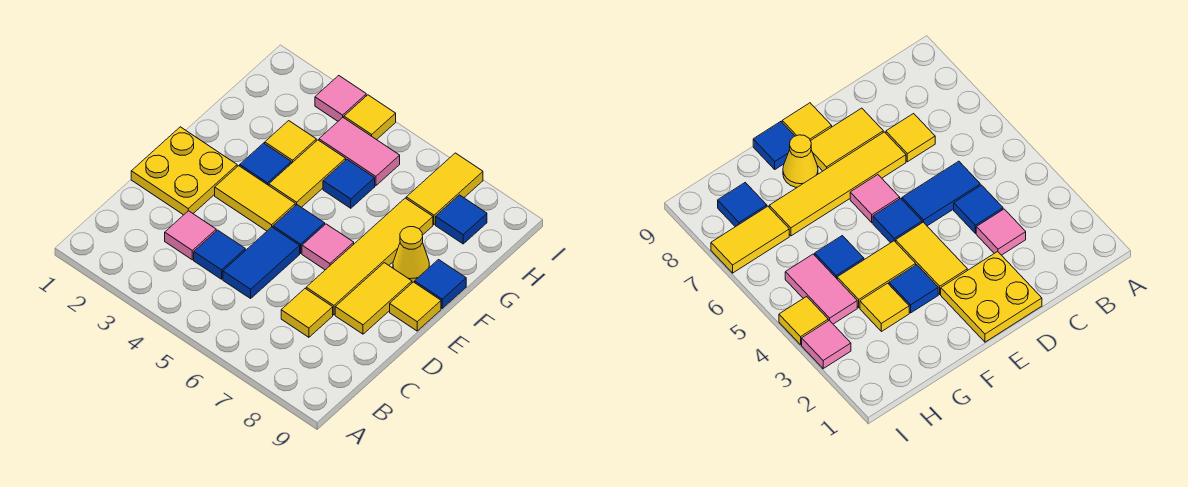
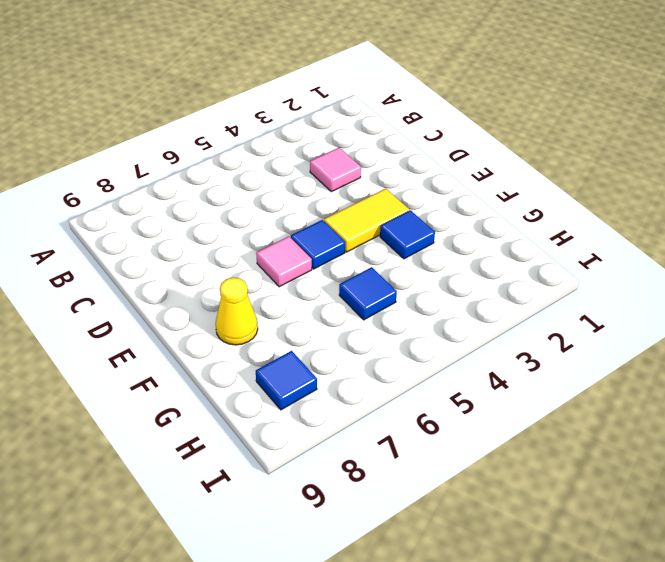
none -> blue 1x1 tile [194,230,245,279]
none -> blue 1x2 tile [223,227,300,298]
none -> yellow 1x1 tile [281,289,333,337]

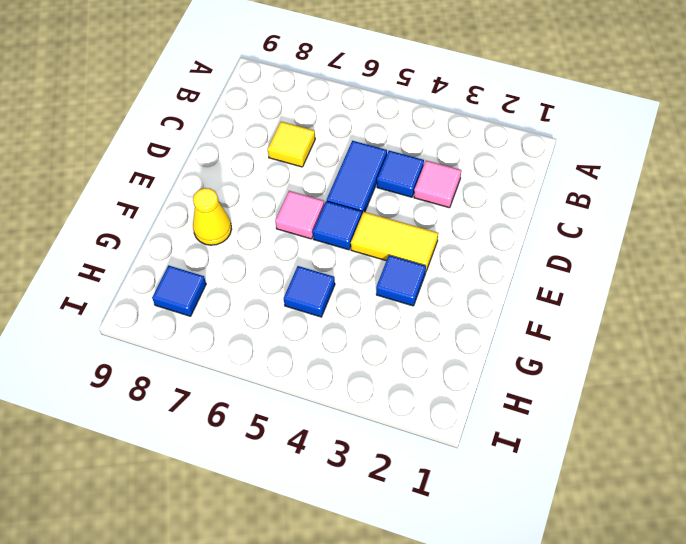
none -> yellow 2x2 plate [131,127,237,215]
none -> yellow 1x4 tile [306,198,433,315]
none -> yellow 1x2 tile [335,263,412,334]

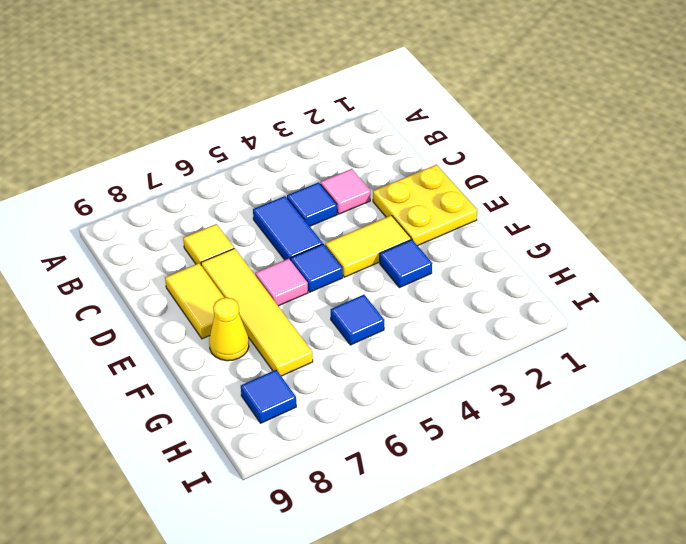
none -> yellow 1x1 tile [390,282,441,331]
none -> yellow 1x2 tile [269,140,346,207]
none -> blue 1x1 tile [415,260,466,308]

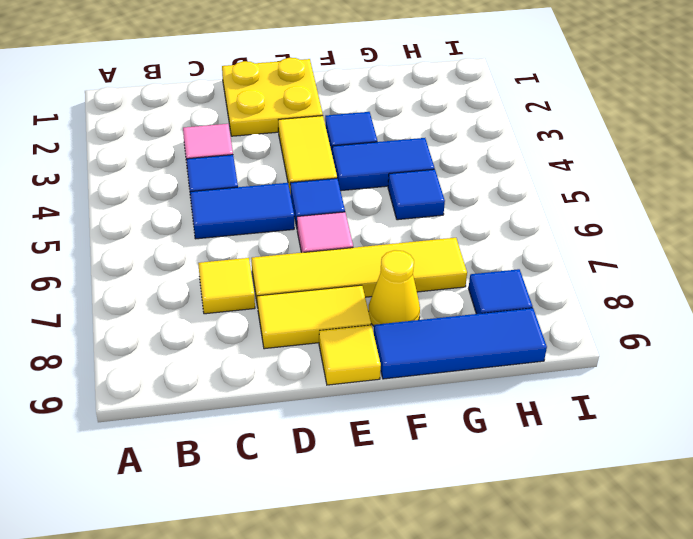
blue 1x2 tile [332,138,435,191] -> yellow 1x2 tile [269,140,346,207]
blue 1x3 tile [374,308,547,379] -> blue 1x1 tile [415,260,466,308]
none -> yellow 1x1 tile [265,121,316,163]
none -> pink 1x2 tile [319,118,400,186]
none -> yellow 1x2 tile [406,153,483,224]

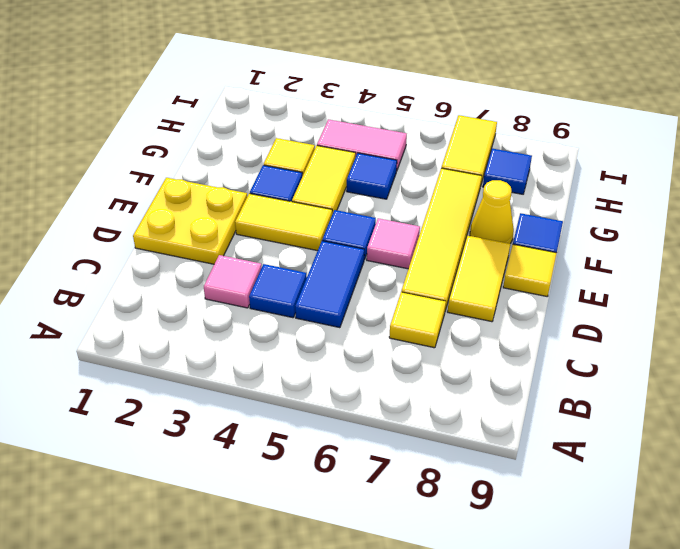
none -> pink 1x1 tile [315,76,366,121]
none -> yellow 1x1 tile [344,95,396,140]

